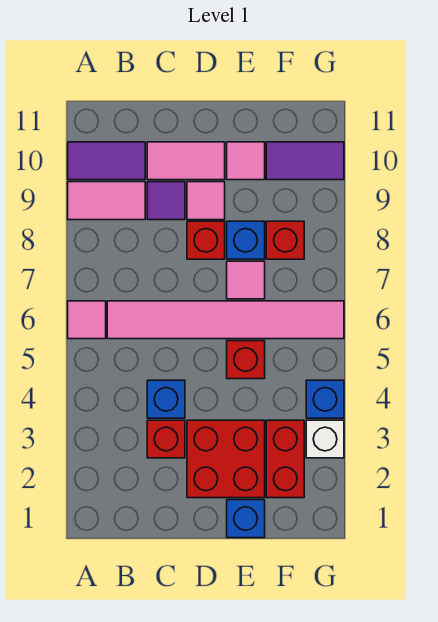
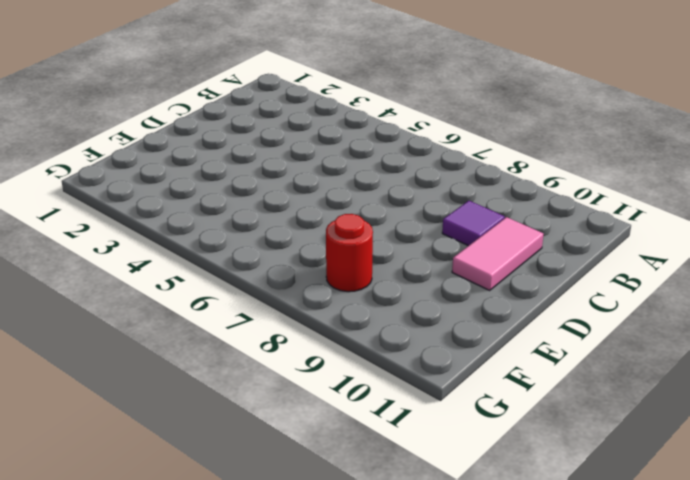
red 1x1 round brick [326,214,373,292] -> red 1x1 brick [266,221,304,259]
none -> pink 1x1 tile [68,301,106,339]
none -> pink 1x2 tile [68,182,145,220]
none -> purple 1x2 tile [68,142,145,180]

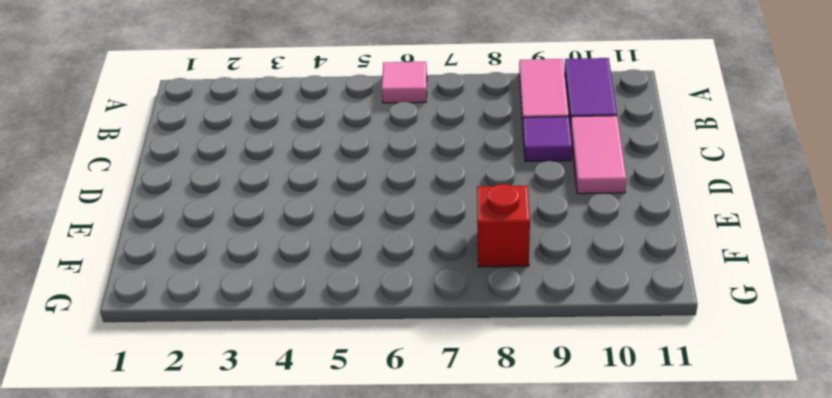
none -> pink 1x6 tile [107,301,344,339]
none -> red 1x1 brick [147,420,185,458]
none -> blue 1x1 brick [147,380,185,418]

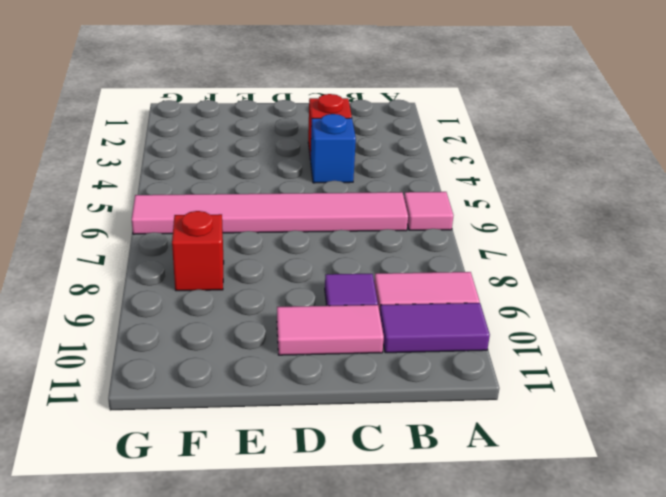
none -> red 2x2 brick [187,420,265,498]
none -> red 1x1 brick [187,221,225,259]
none -> pink 1x1 tile [187,182,225,220]

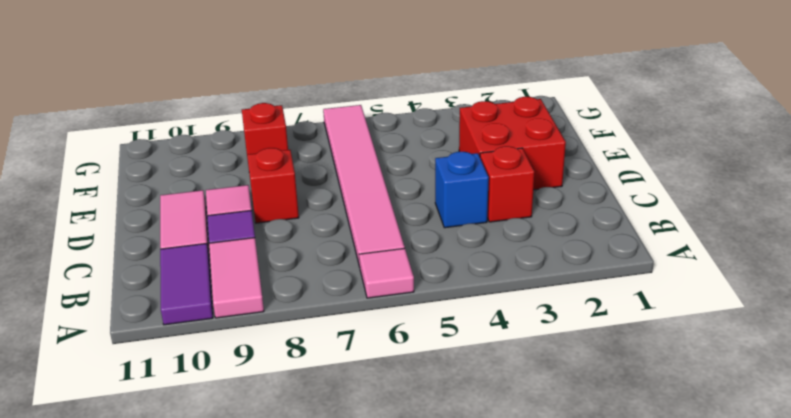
none -> blue 1x1 brick [227,500,265,538]
none -> red 1x1 brick [227,341,265,379]
none -> pink 1x1 tile [227,261,265,299]

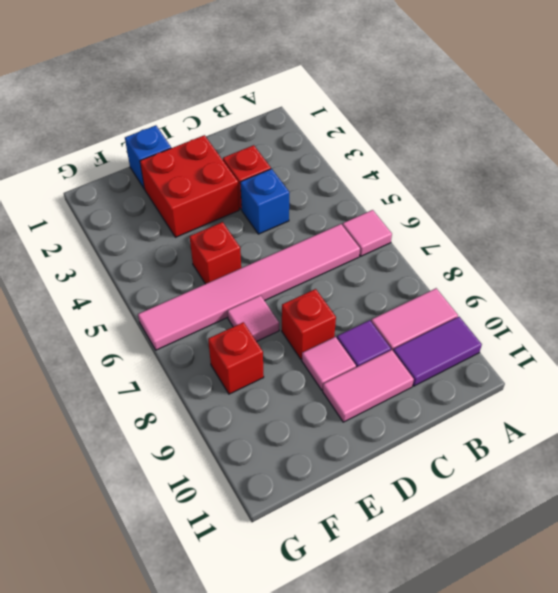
none -> blue 1x1 brick [227,221,265,259]
none -> pink 1x1 tile [227,142,265,180]
none -> red 1x2 brick [266,420,304,498]

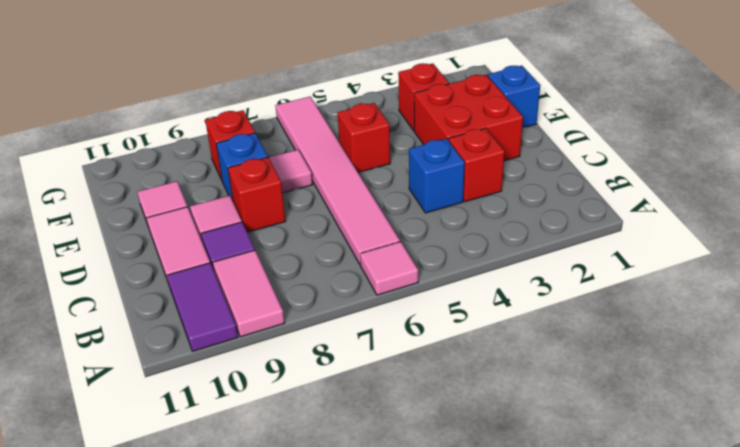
red 1x1 brick [398,63,449,130] -> red 1x2 brick [266,420,304,498]
none -> purple 1x2 tile [266,142,344,180]
none -> white 1x1 brick [306,420,344,458]
none -> blue 1x1 brick [306,380,344,418]

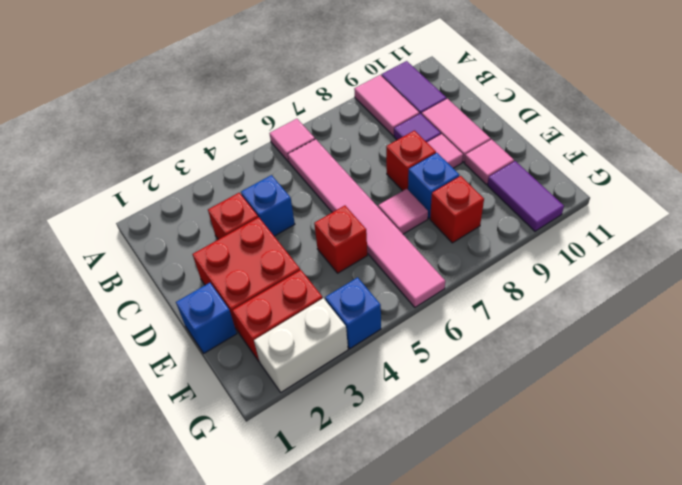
white 1x2 brick [254,298,348,392] -> white 1x1 brick [306,420,344,458]

